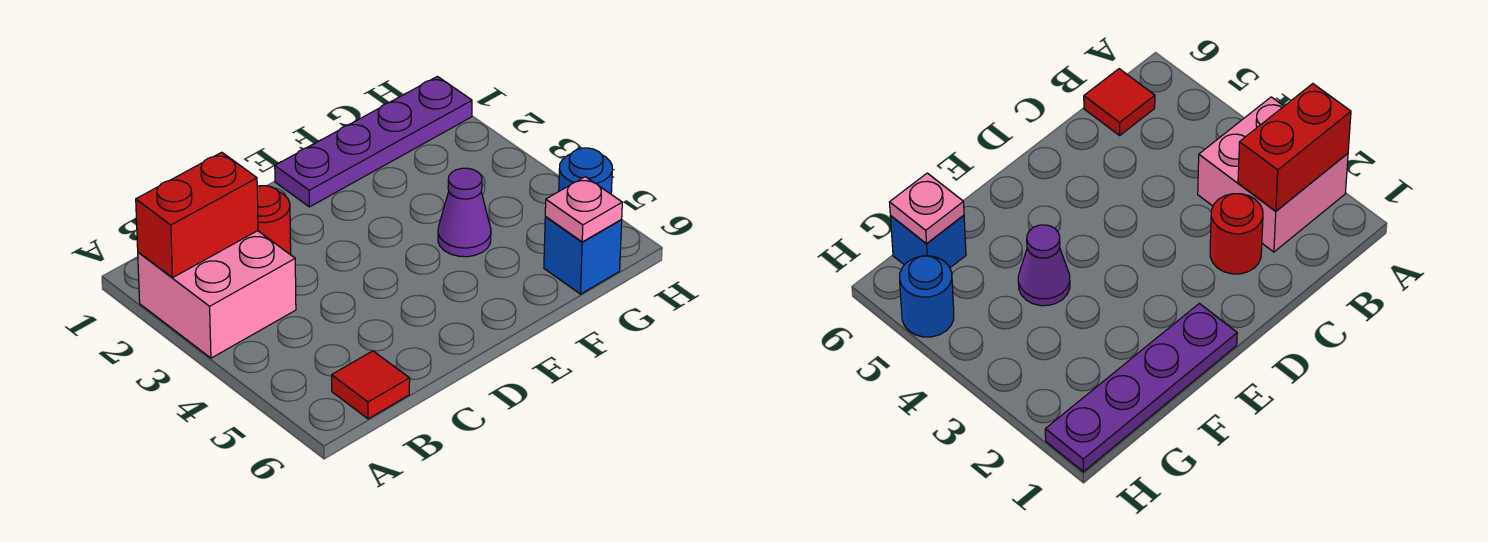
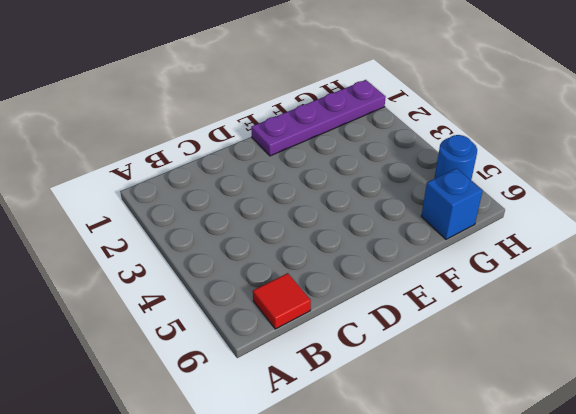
none -> pink 2x2 brick [138,231,296,358]
none -> red 1x1 round brick [257,186,291,255]

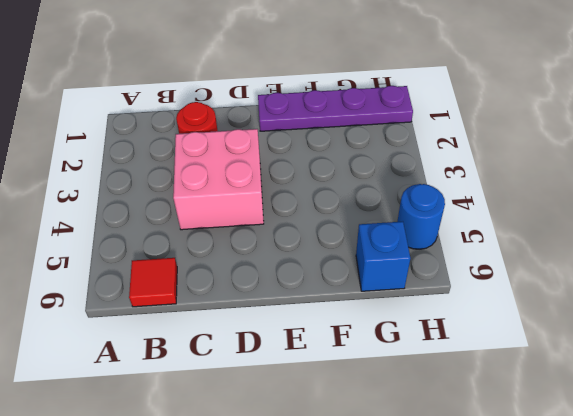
pink 2x2 brick [173,129,264,230] -> pink 2x2 brick moved to [138,231,296,358]
none -> purple 1x1 cone [438,168,491,257]
none -> red 1x2 brick [136,152,258,278]

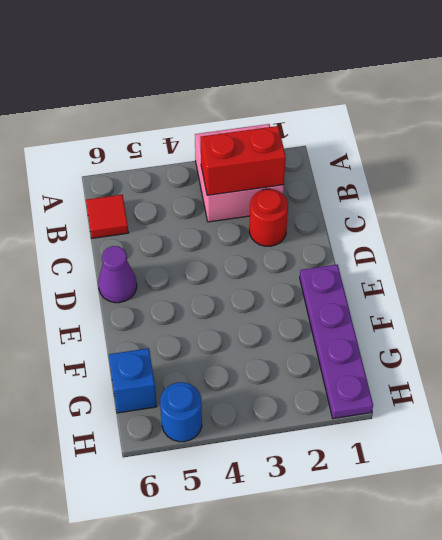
red 1x2 brick [201,126,286,195] -> red 1x2 brick turned to [136,152,258,278]
purple 1x1 cone [98,246,137,303] -> purple 1x1 cone moved to [438,168,491,257]
none -> pink 1x1 plate [545,177,622,242]

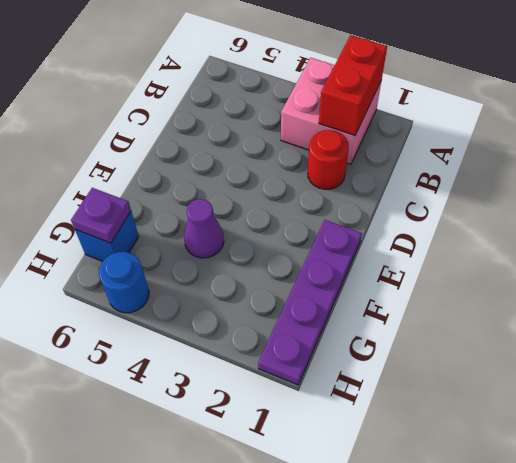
purple 1x1 plate [71,188,131,243] -> pink 1x1 plate [545,177,622,242]
none -> red 1x1 tile [332,351,410,419]

